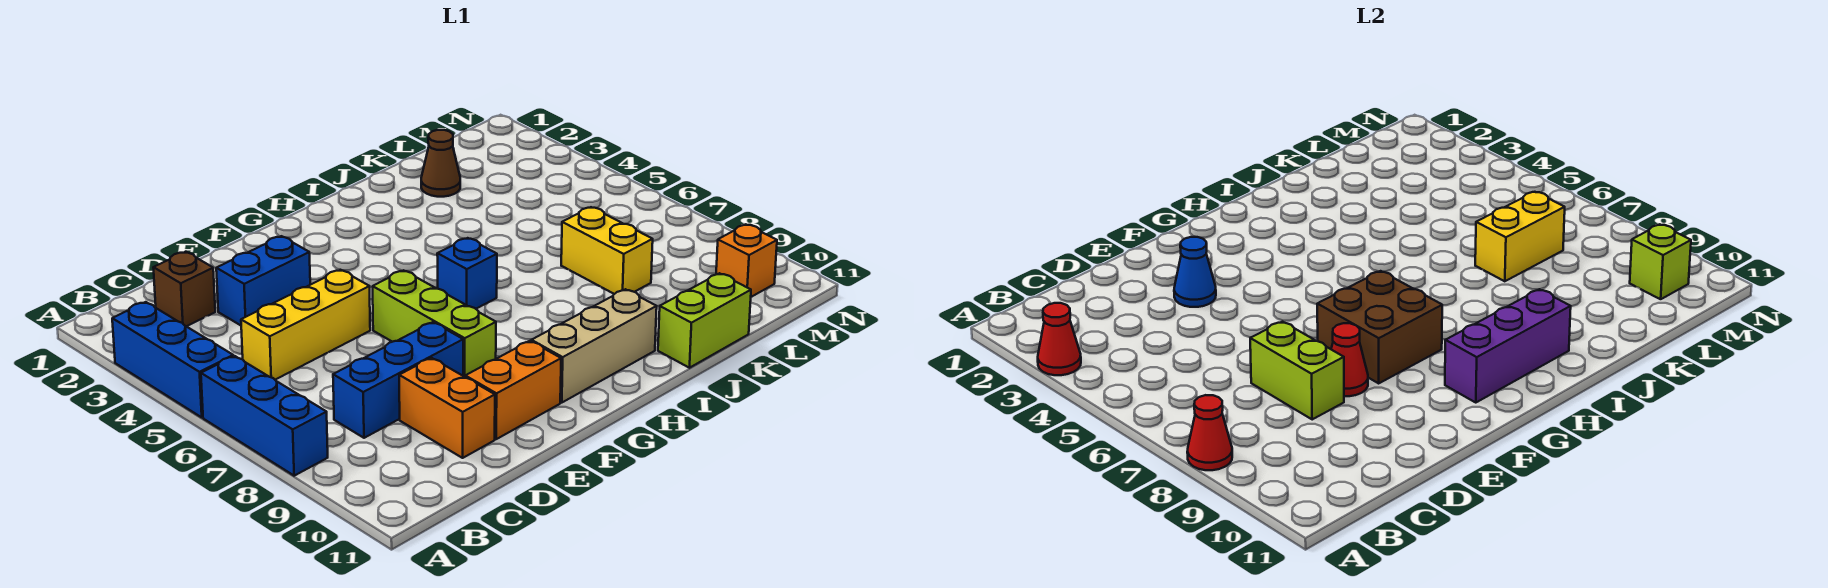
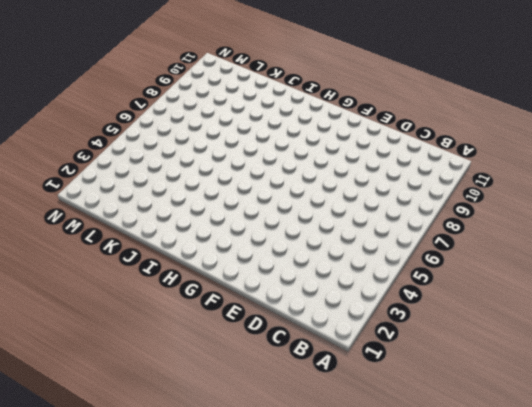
none -> blue 1x3 brick [112,302,233,417]
none -> blue 1x3 brick [201,356,328,476]
none -> brown 1x1 brick [153,252,215,326]

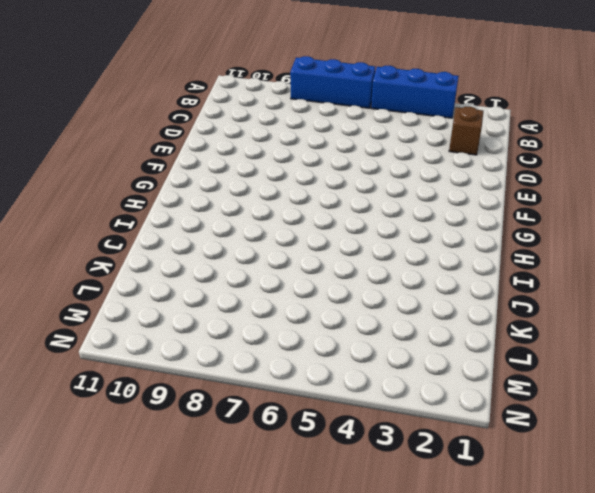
none -> yellow 1x3 brick [241,270,370,380]
none -> blue 1x3 brick [333,322,463,438]
none -> blue 1x2 brick [216,236,310,325]

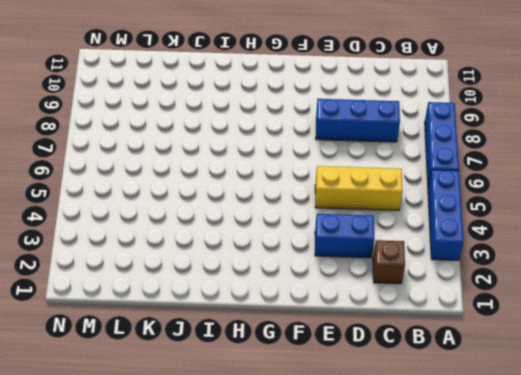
none -> orange 1x2 brick [399,358,495,458]
none -> orange 1x2 brick [465,341,561,439]
none -> lime 1x3 brick [373,270,496,377]

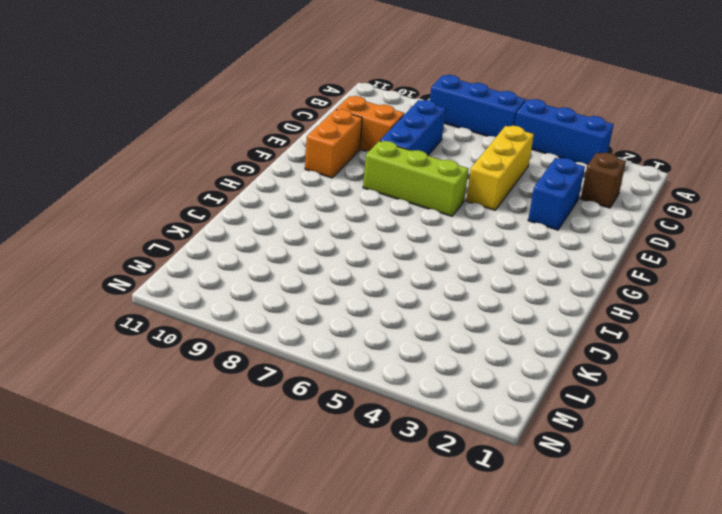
none -> tan 1x3 brick [531,289,657,403]
none -> blue 1x1 brick [437,238,497,309]
none -> lime 1x2 brick [658,273,751,368]

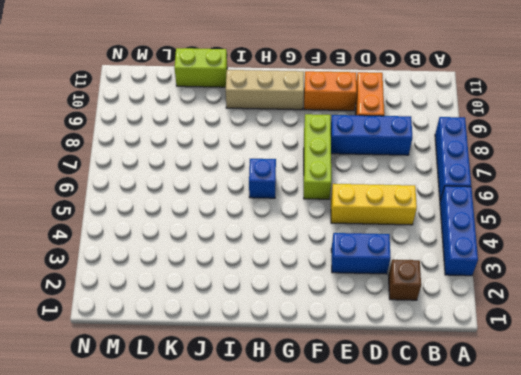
none -> brown 1x1 cone [421,130,460,197]
none -> yellow 1x2 brick [561,207,653,294]
none -> orange 1x1 brick [716,224,777,297]

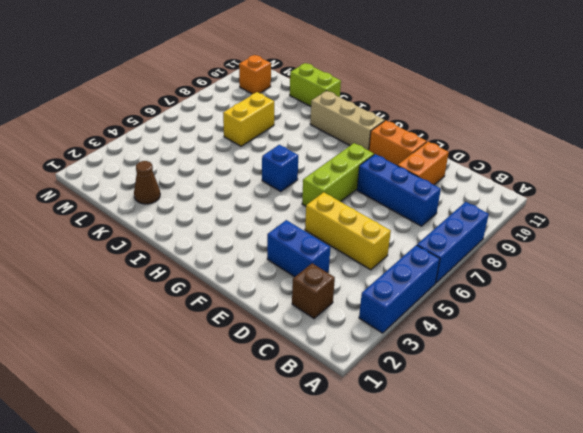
none -> red 1x1 cone [1038,303,1081,375]
none -> red 1x1 cone [1187,395,1232,470]
none -> lime 1x2 brick [1250,322,1344,419]

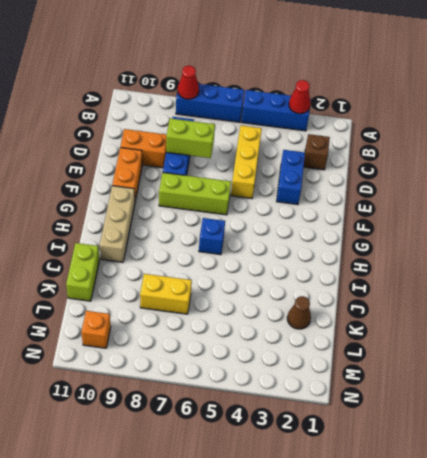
none -> blue 1x1 cone [1174,237,1216,307]
none -> red 1x1 cone [1331,323,1368,396]
none -> brown 2x2 brick [1317,271,1442,383]

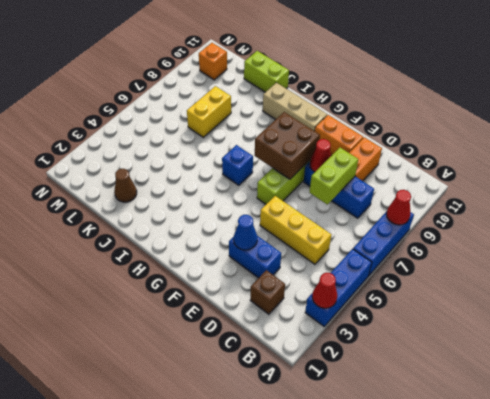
none -> purple 1x3 brick [1445,289,1571,403]
none -> yellow 1x2 brick [1475,192,1565,281]
none -> lime 1x1 brick [1630,224,1691,299]

